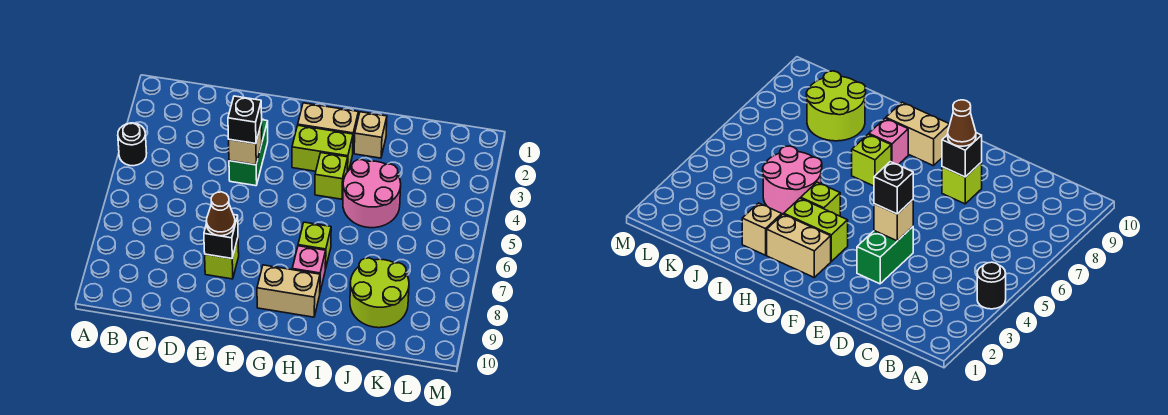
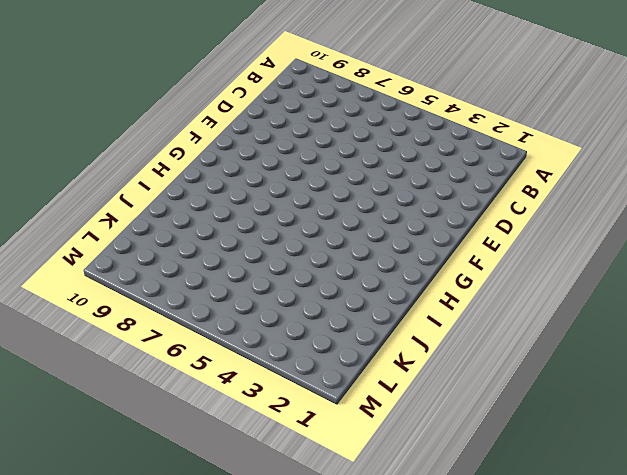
none -> black 1x1 round brick [118,123,147,166]
none -> green 1x2 brick [229,120,268,186]
none -> lime 1x1 brick [205,238,239,279]

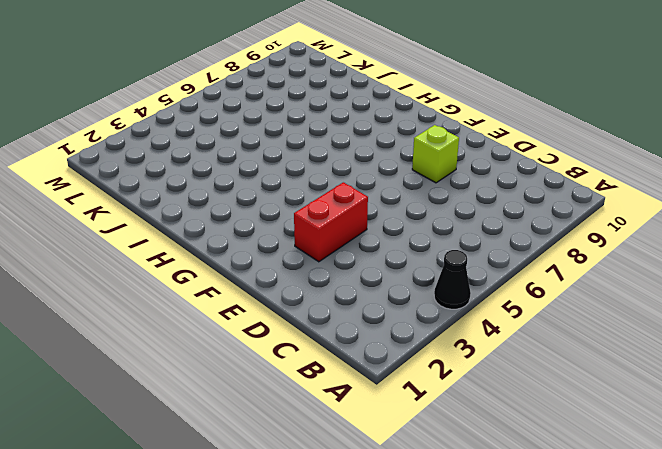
black 1x1 cone [434,250,471,309] -> black 1x1 round brick [118,123,147,166]
red 1x2 brick [294,182,368,262] -> green 1x2 brick [229,120,268,186]
none -> tan 1x2 brick [298,103,358,151]
none -> lime 1x2 brick [292,125,353,172]
none -> tan 1x2 brick [257,265,320,317]

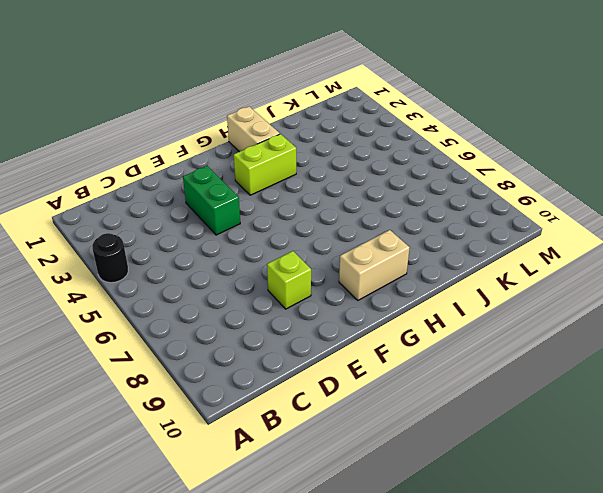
tan 1x2 brick [227,107,280,152] -> tan 1x2 brick turned to [298,103,358,151]
none -> lime 1x1 brick [315,153,348,199]
none -> lime 1x1 brick [298,222,331,269]
none -> pink 1x1 brick [292,246,326,291]

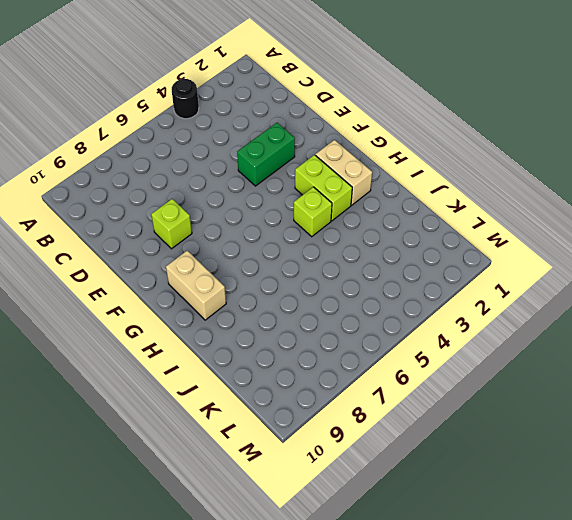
none -> lime 1x1 brick [298,222,331,269]
none -> pink 1x1 brick [292,246,326,291]
none -> tan 1x1 brick [354,112,387,158]

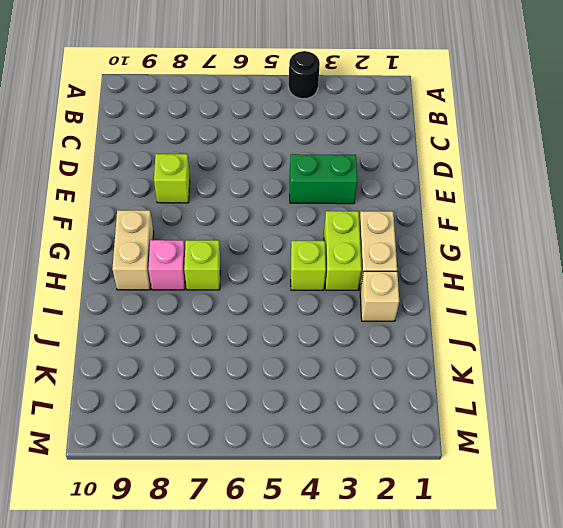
none -> pink 2x2 round brick [343,160,401,228]
none -> lime 2x2 round brick [350,258,409,328]
none -> tan 1x1 brick [229,123,262,165]

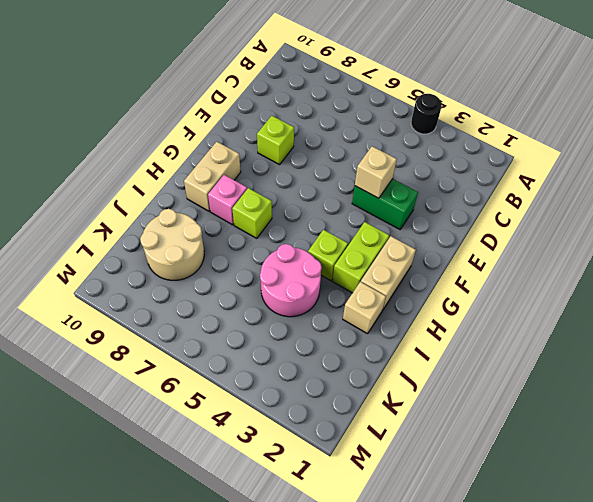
tan 2x2 round brick [140,209,204,280] -> lime 2x2 round brick [350,258,409,328]
none -> black 1x1 brick [204,215,238,259]
none -> black 1x1 brick [228,96,262,144]
none -> brown 1x1 cone [206,192,235,236]

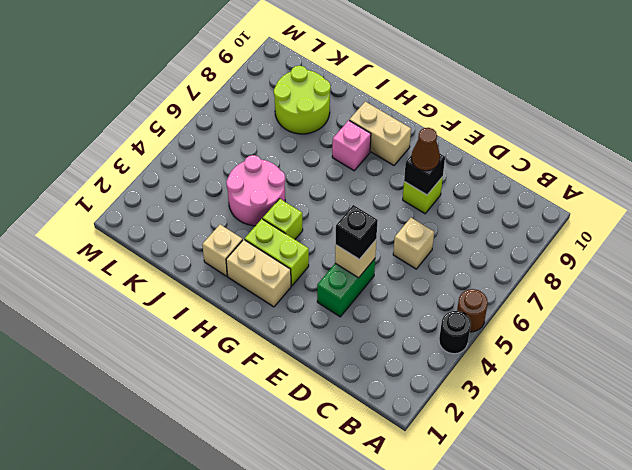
brown 1x1 round brick [457,289,488,332] -> none
tan 1x1 brick [393,218,434,269] -> none
none -> lime 1x1 brick [298,222,331,269]

